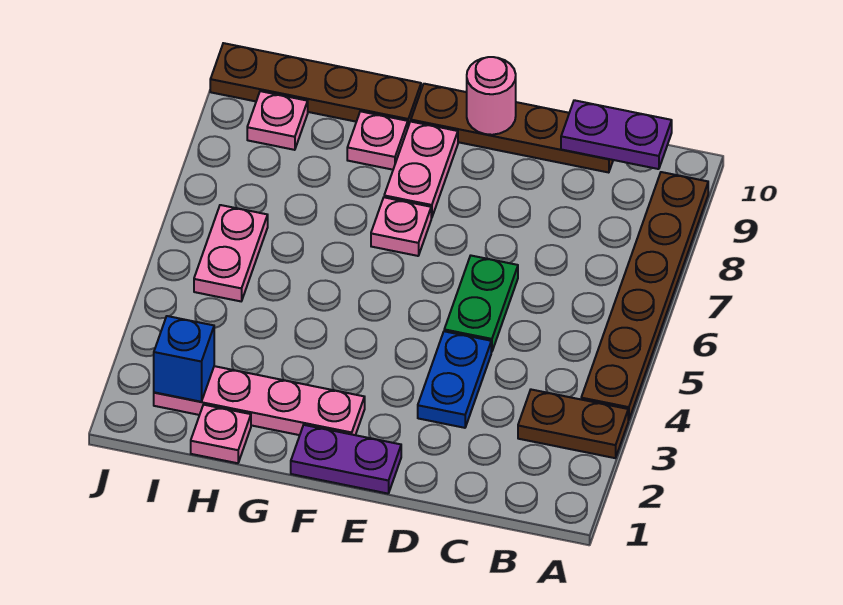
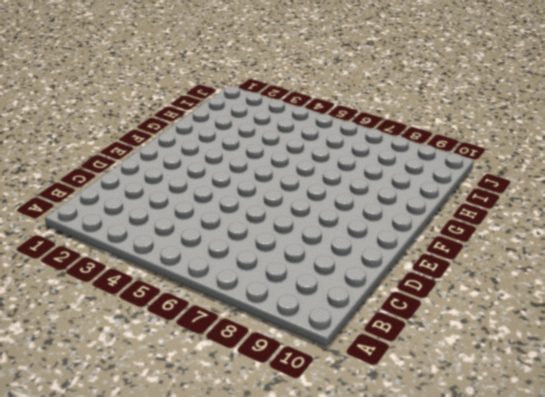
none -> brown 1x2 plate [518,390,628,458]
none -> brown 1x6 plate [581,172,708,420]
none -> brown 1x4 plate [411,84,613,173]

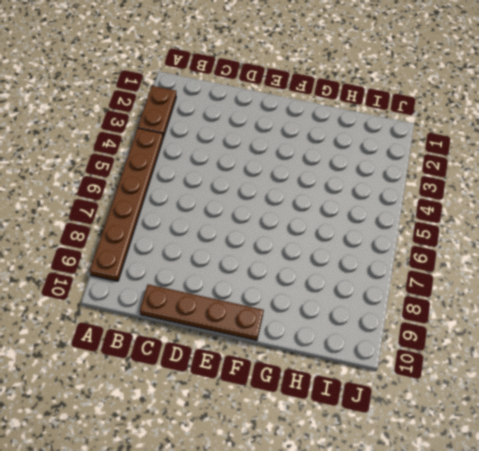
brown 1x2 plate [138,86,176,138] -> brown 1x2 plate turned to [518,390,628,458]
none -> blue 1x2 plate [418,331,491,428]
none -> green 1x2 plate [444,256,518,352]
none -> purple 1x2 plate [291,425,401,494]

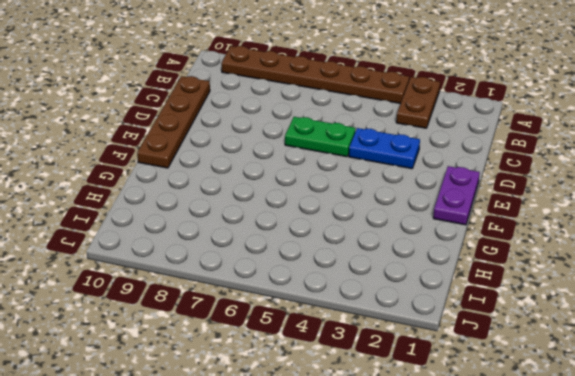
none -> pink 1x4 plate [154,366,365,435]
none -> pink 1x1 plate [371,197,431,256]
none -> pink 1x2 plate [384,122,458,218]

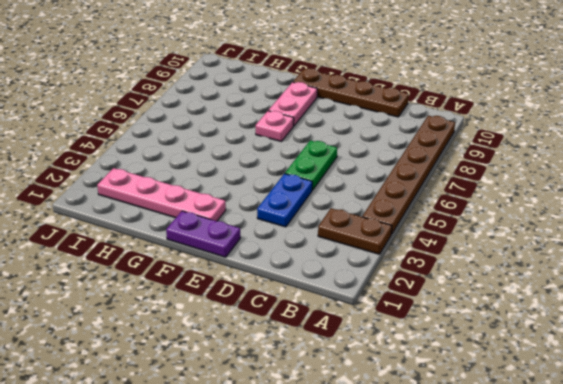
none -> pink 1x1 plate [347,111,408,170]
none -> brown 1x4 plate [210,43,421,126]
none -> pink 1x1 plate [191,405,251,463]

